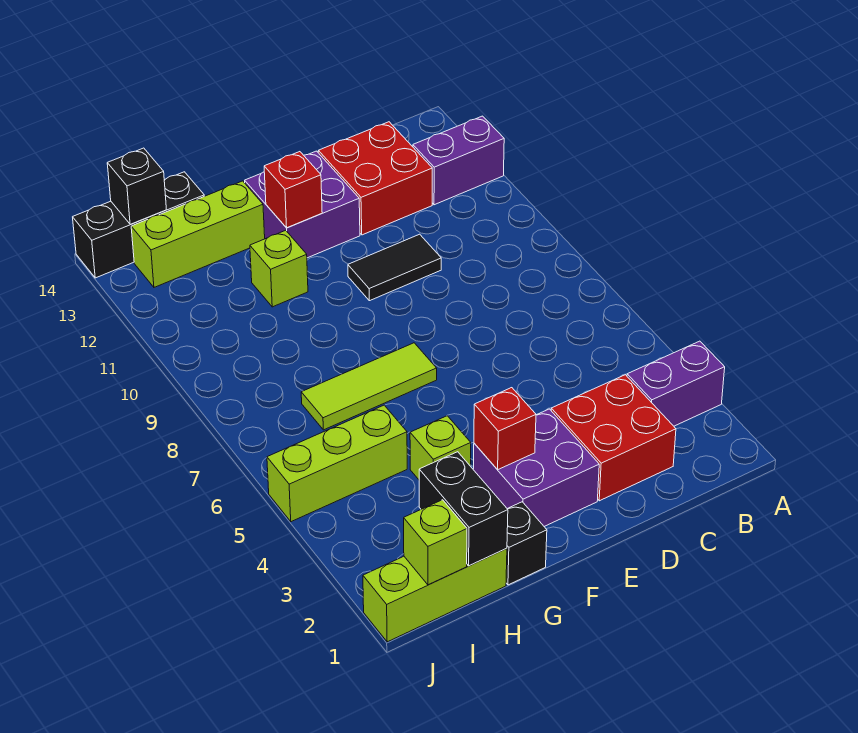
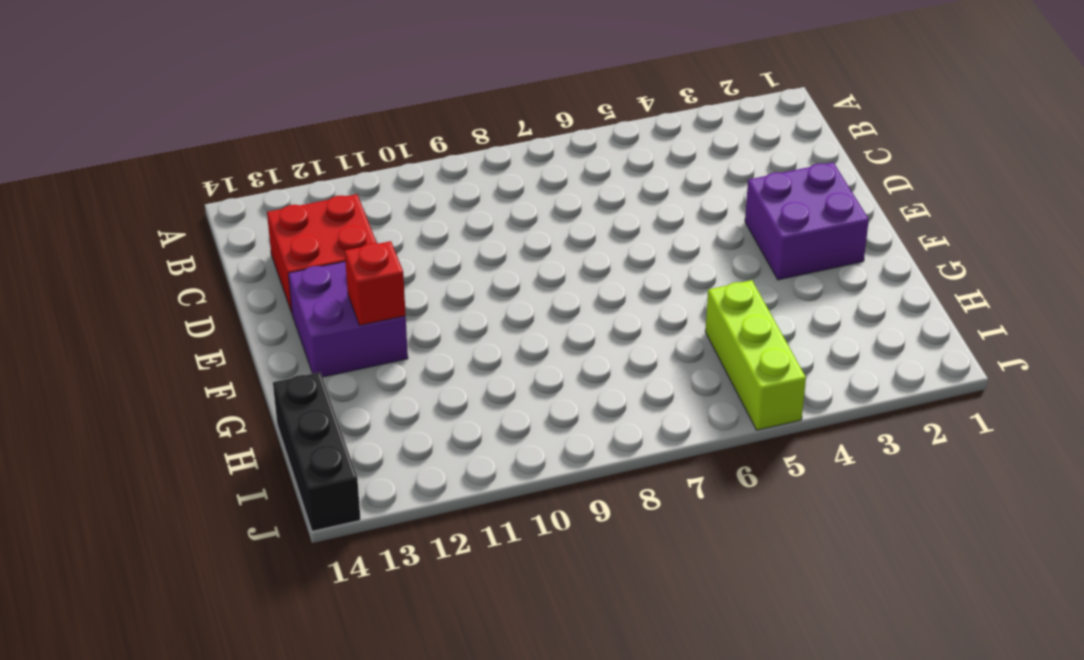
none -> purple 1x2 brick [627,341,725,426]
none -> purple 1x2 brick [413,116,504,205]
none -> red 2x2 brick [551,375,676,501]

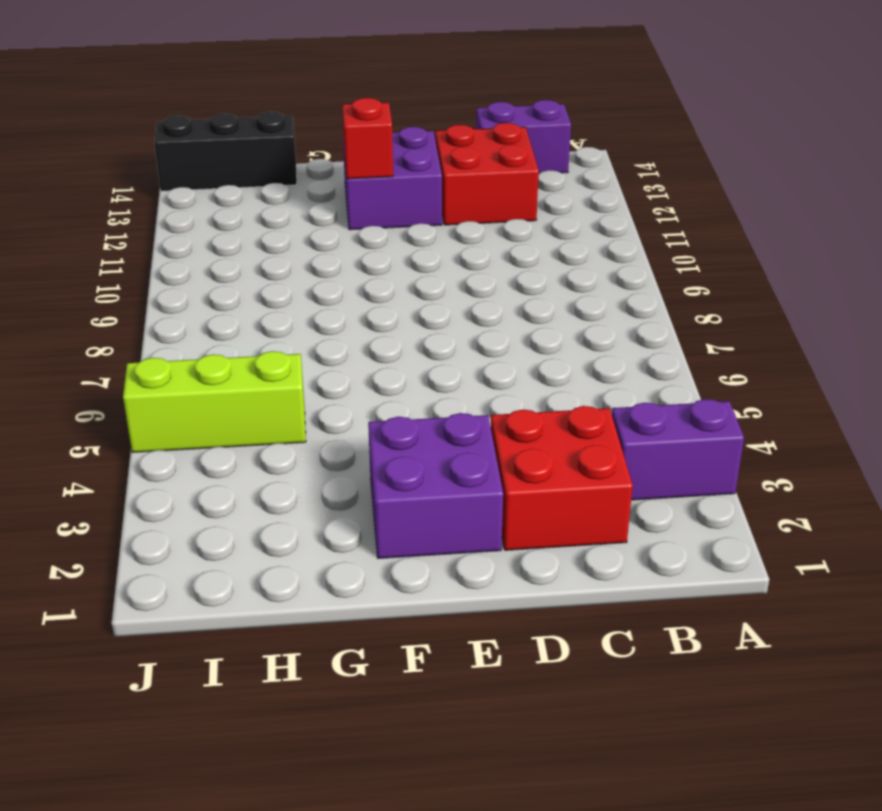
purple 1x2 brick [476,100,571,173] -> purple 1x2 brick moved to [413,116,504,205]
none -> black 1x2 tile [348,234,441,301]
none -> lime 1x3 tile [301,343,437,430]
none -> black 1x1 brick [506,502,547,585]

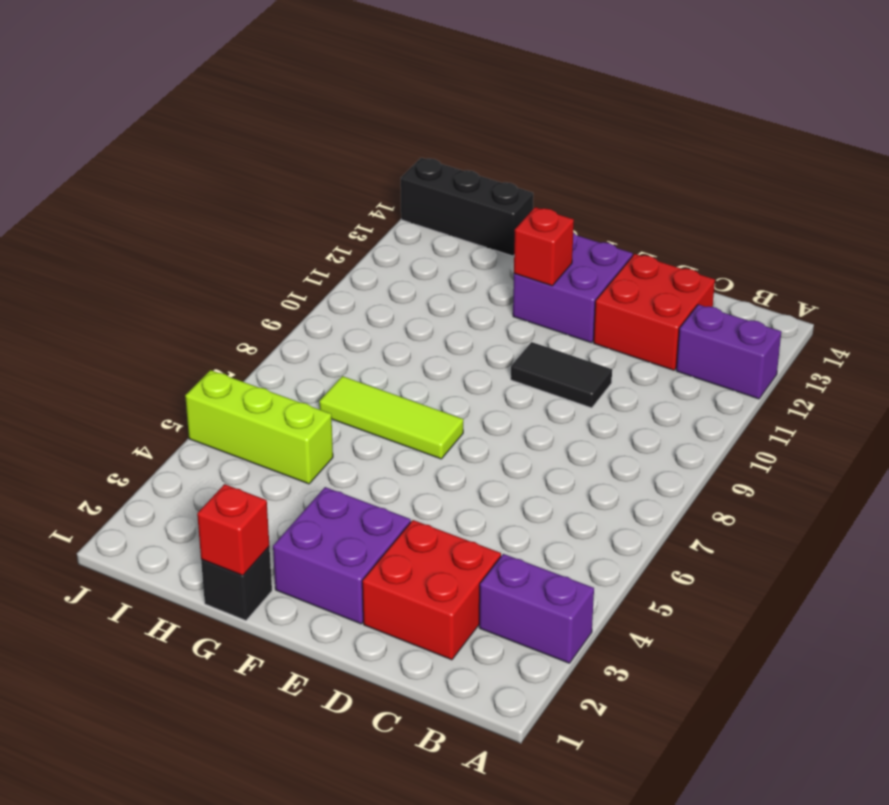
red 1x1 brick [197,484,269,576] -> red 1x1 brick moved to [474,388,536,470]
none -> lime 1x1 brick [410,416,471,480]
none -> lime 1x1 brick [250,230,308,307]
none -> lime 1x3 brick [131,181,265,287]

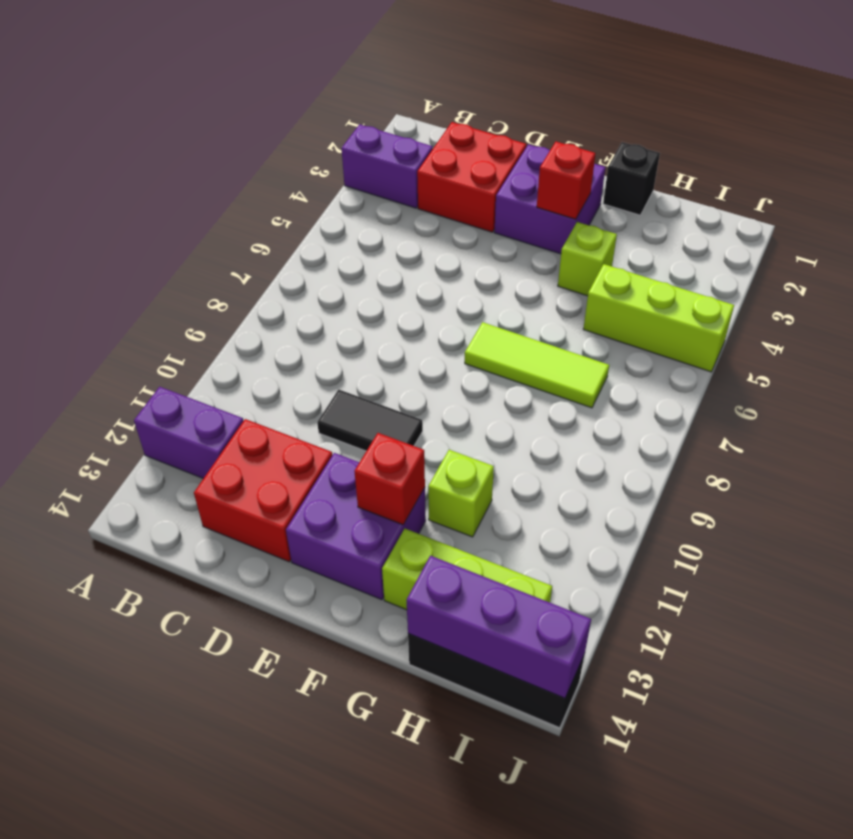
purple 1x3 brick [407,556,591,698] -> black 1x1 brick [107,148,166,224]
none -> lime 1x3 brick [363,548,507,642]
none -> black 1x2 brick [419,452,508,566]
none -> lime 1x1 brick [404,500,467,585]

